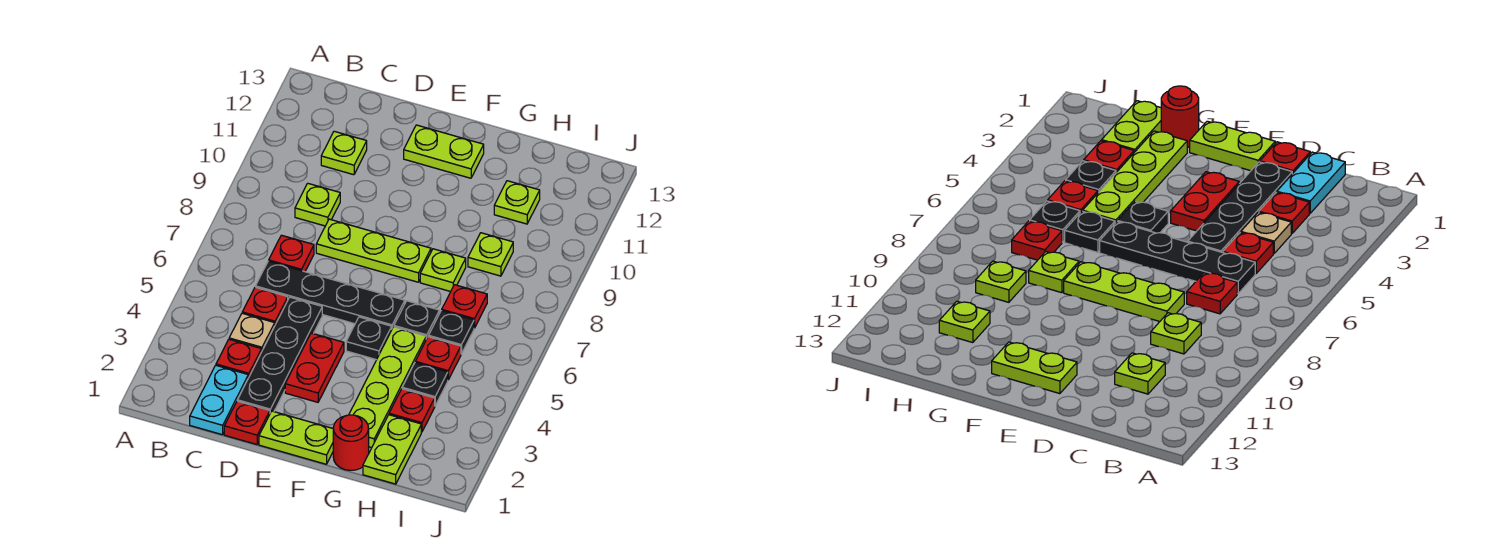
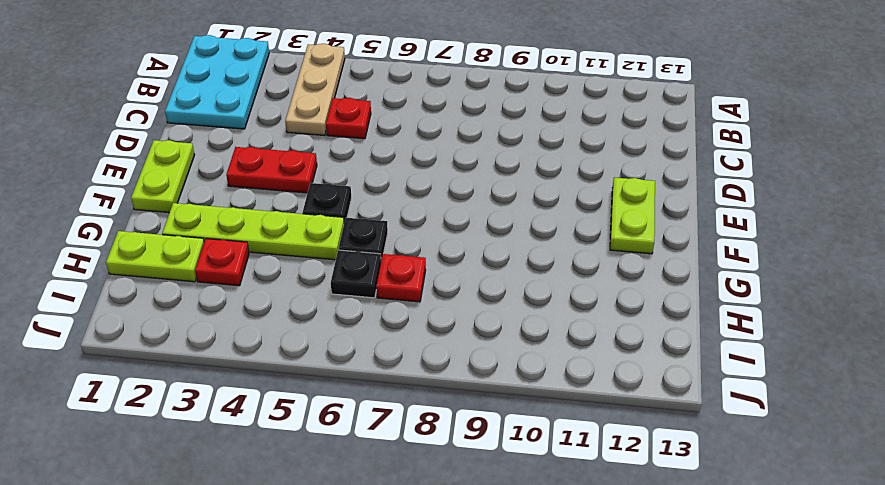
cyan 2x3 plate [165,35,269,129] -> cyan 1x2 plate [190,365,248,435]
tan 1x3 plate [285,44,345,135] -> tan 1x1 plate [229,313,275,350]
none -> red 1x1 plate [216,339,262,378]
none -> black 1x4 plate [256,261,405,328]
none -> red 1x1 plate [269,235,314,272]

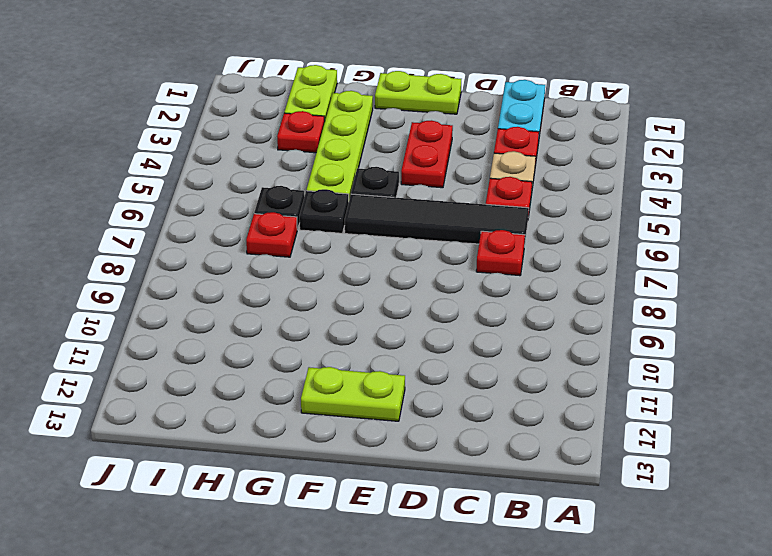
black 1x4 tile [345,194,529,247] -> black 1x4 plate [256,261,405,328]
none -> lime 1x1 plate [295,183,340,226]
none -> lime 1x1 plate [321,131,367,175]
none -> red 1x1 plate [224,401,270,444]

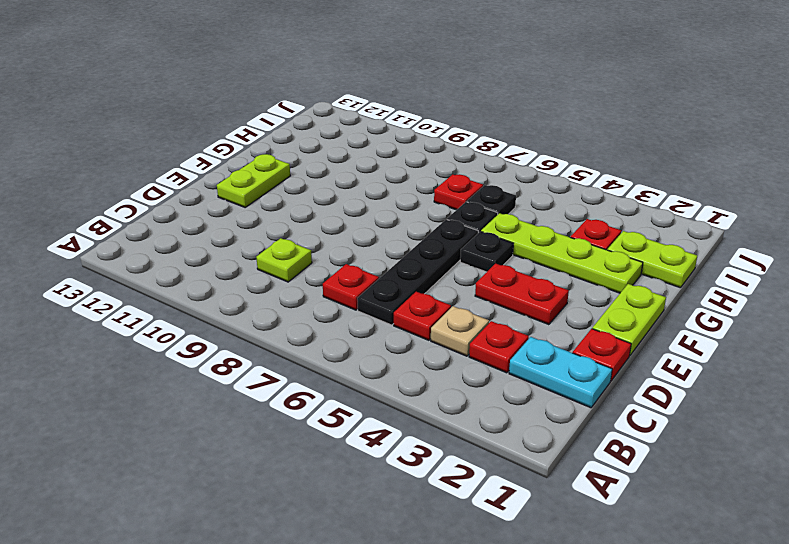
none -> lime 1x1 plate [321,131,367,175]
none -> black 1x4 plate [238,297,322,413]
none -> lime 1x3 plate [316,219,431,282]

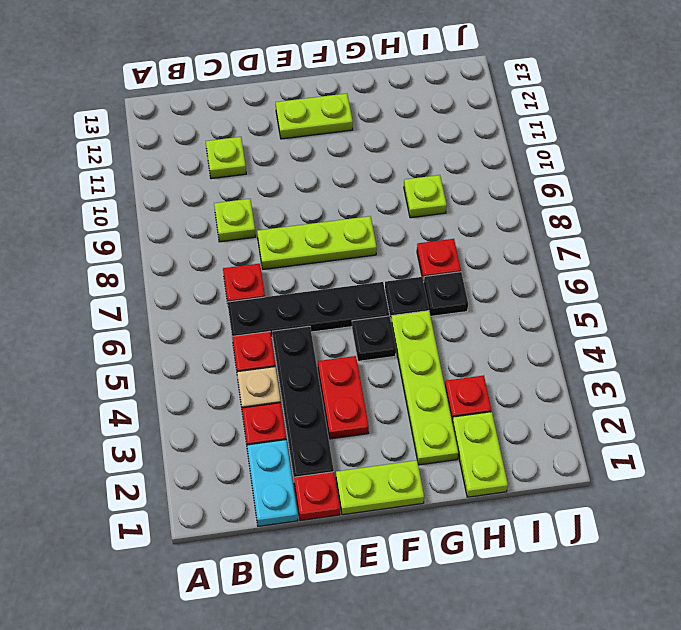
none -> red 1x1 round brick [333,415,369,470]
none -> lime 1x1 plate [420,249,466,292]
none -> black 1x1 plate [402,363,448,405]

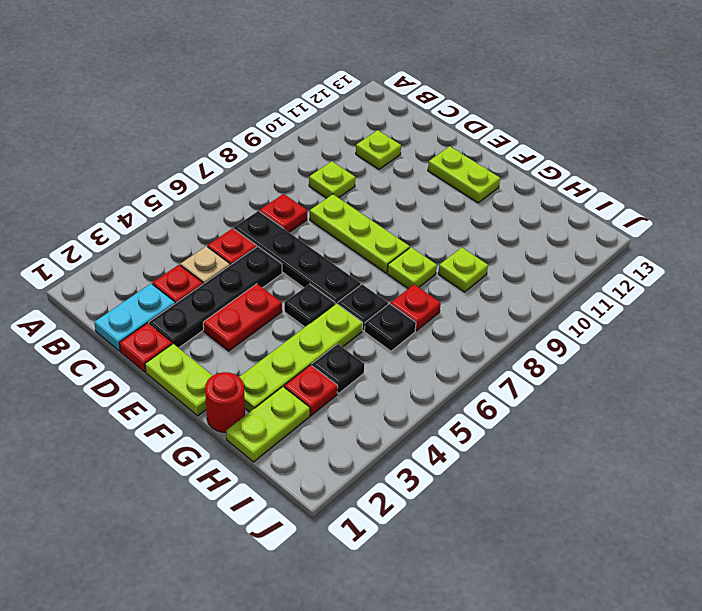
none -> red 1x1 plate [415,337,461,380]
none -> lime 1x1 plate [494,181,540,224]

